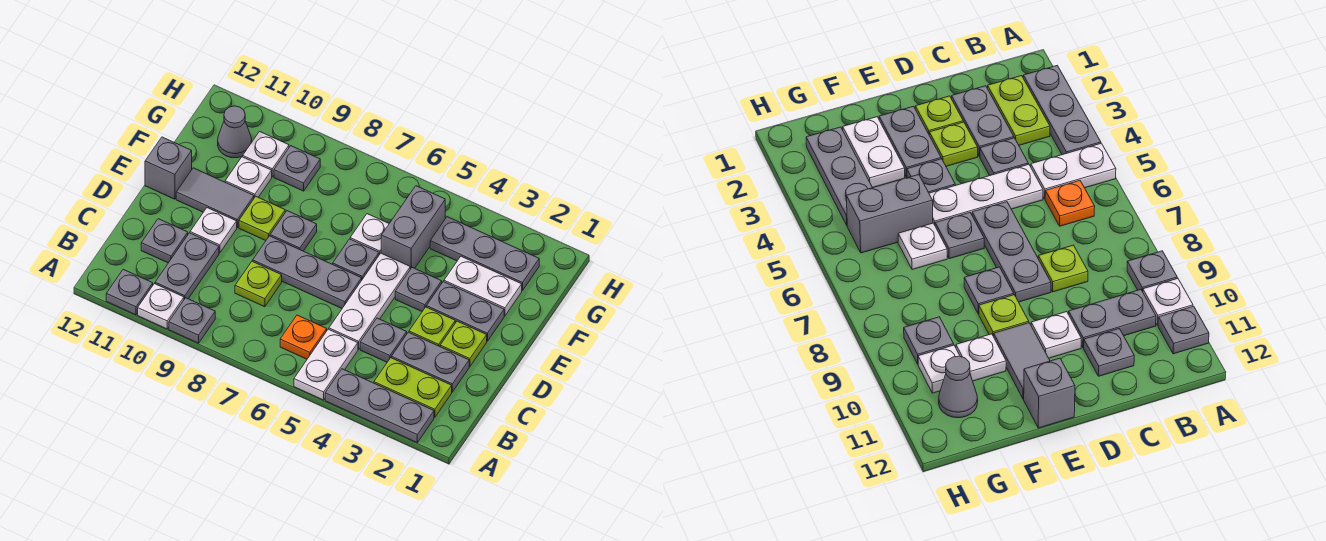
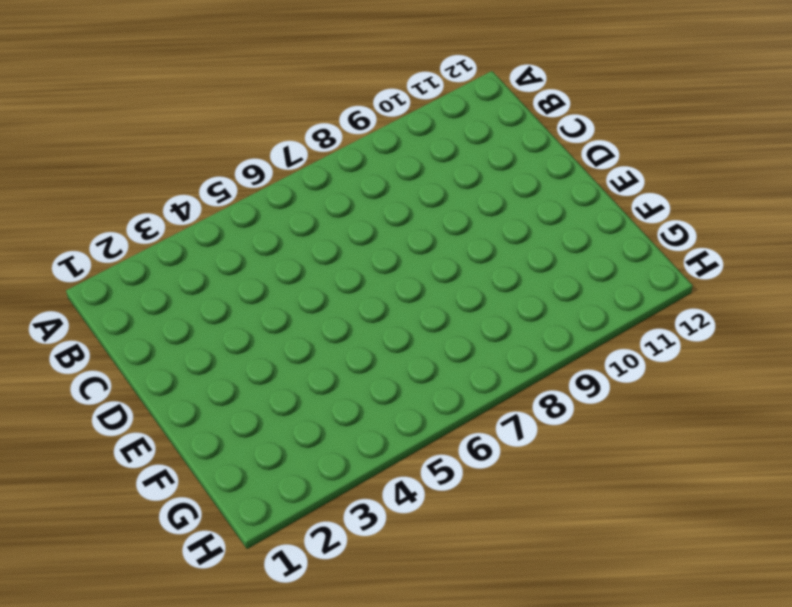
none -> grey 1x3 plate [325,369,434,443]
none -> white 1x2 plate [294,329,358,400]
none -> grey 1x1 plate [169,298,215,343]
none -> white 1x1 plate [138,284,184,329]

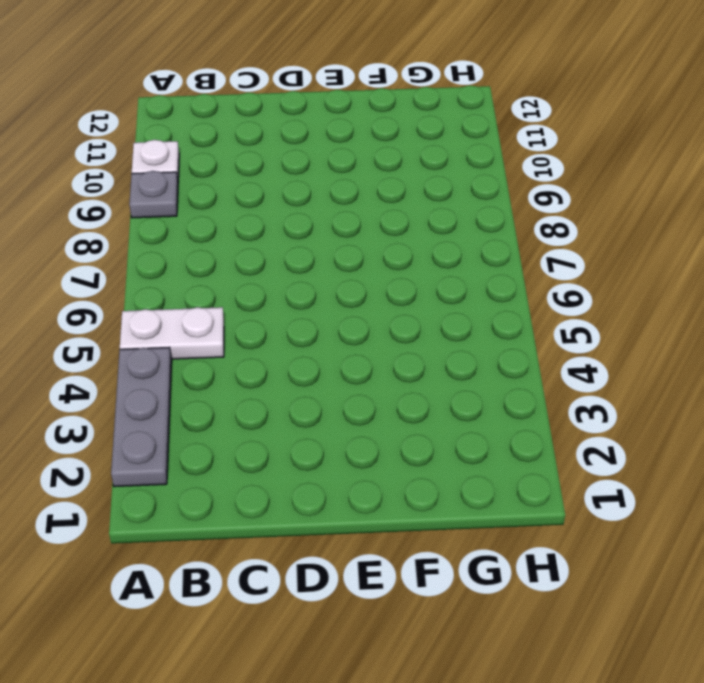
none -> grey 1x1 plate [106,269,153,315]
none -> lime 1x2 plate [374,358,452,417]
none -> orange 1x1 plate [280,315,327,359]
none -> grey 1x2 plate [155,233,219,299]

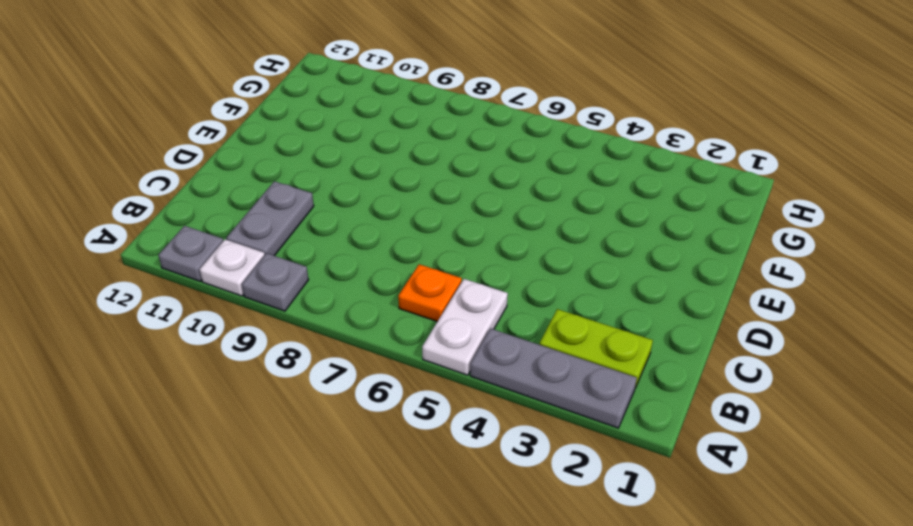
none -> grey 1x2 plate [391,332,469,392]
none -> grey 1x1 plate [360,318,407,362]
none -> white 1x3 plate [329,253,410,349]
none -> lime 1x1 plate [235,261,282,307]

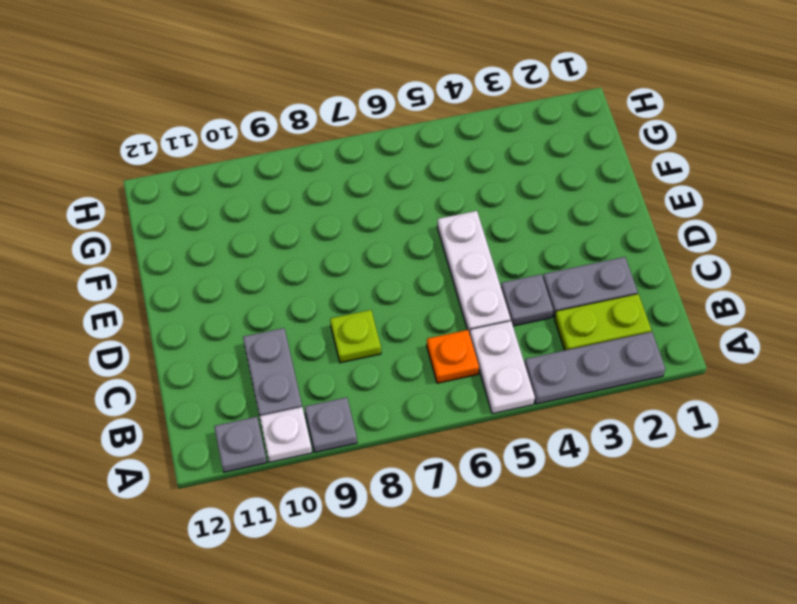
none -> grey 1x1 plate [141,219,188,263]
none -> lime 1x1 plate [440,321,487,367]
none -> lime 1x1 plate [409,307,455,346]
none -> grey 1x3 plate [253,236,362,308]

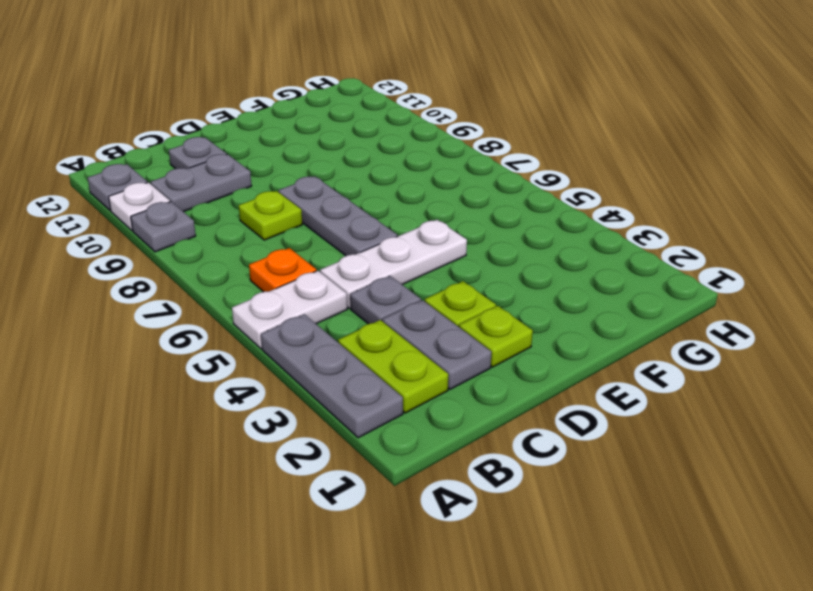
none -> white 1x1 plate [190,208,237,253]
none -> grey 1x2 plate [427,282,504,341]
none -> grey 1x1 plate [395,268,442,311]
none -> grey 1x1 plate [333,239,379,279]

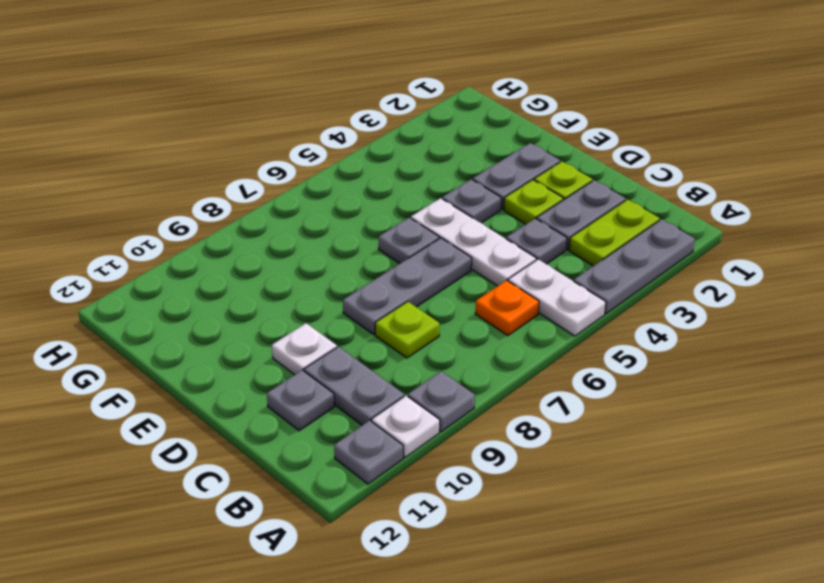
none -> grey 1x1 plate [270,211,317,251]
none -> lime 1x1 plate [239,197,285,241]
none -> grey 1x2 tile [176,168,254,227]
none -> grey 1x1 brick [145,137,192,199]

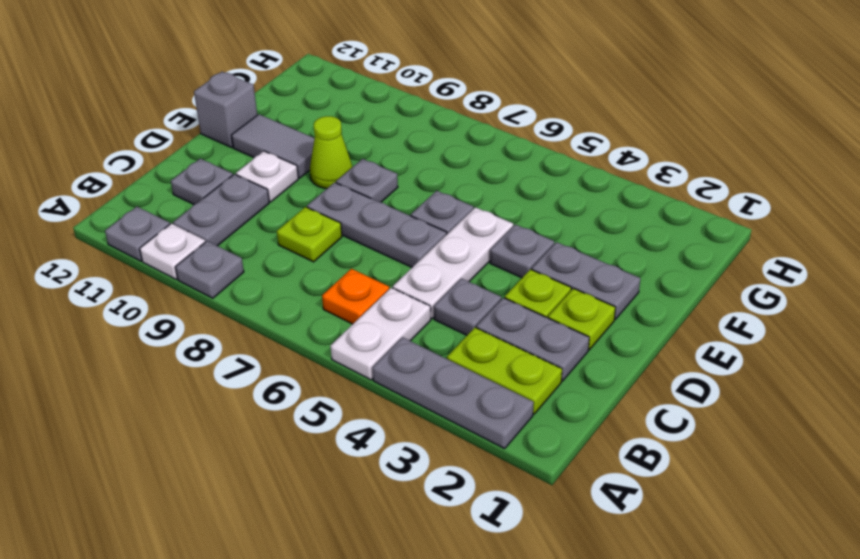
lime 1x1 cone [310,116,352,189] -> lime 1x1 plate [239,197,285,241]
none -> white 1x2 plate [444,256,522,316]
none -> grey 1x2 brick [381,186,445,269]
none -> white 1x1 plate [350,214,389,255]
none -> white 1x1 plate [225,157,272,198]

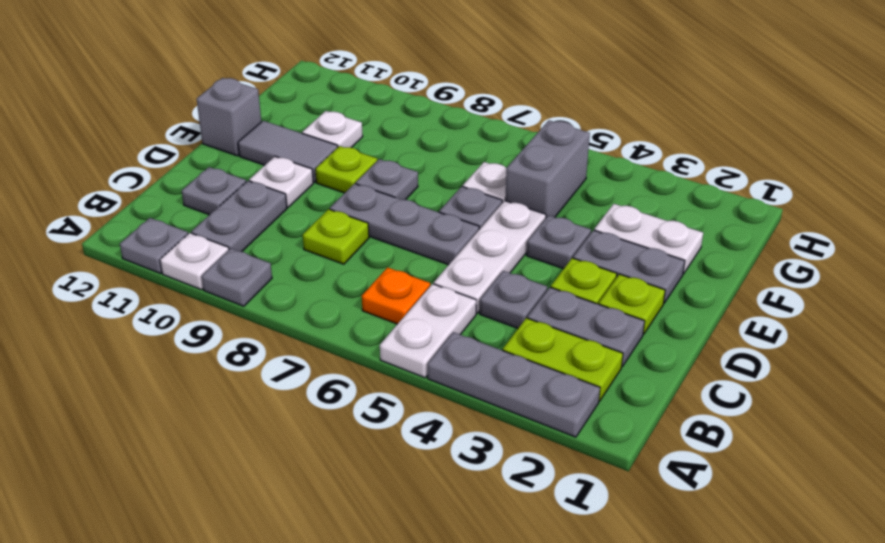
none -> grey 1x3 plate [430,217,539,291]
none -> grey 1x1 plate [274,146,320,191]
none -> white 1x1 plate [243,132,289,177]
none -> grey 1x1 cone [218,106,252,158]

